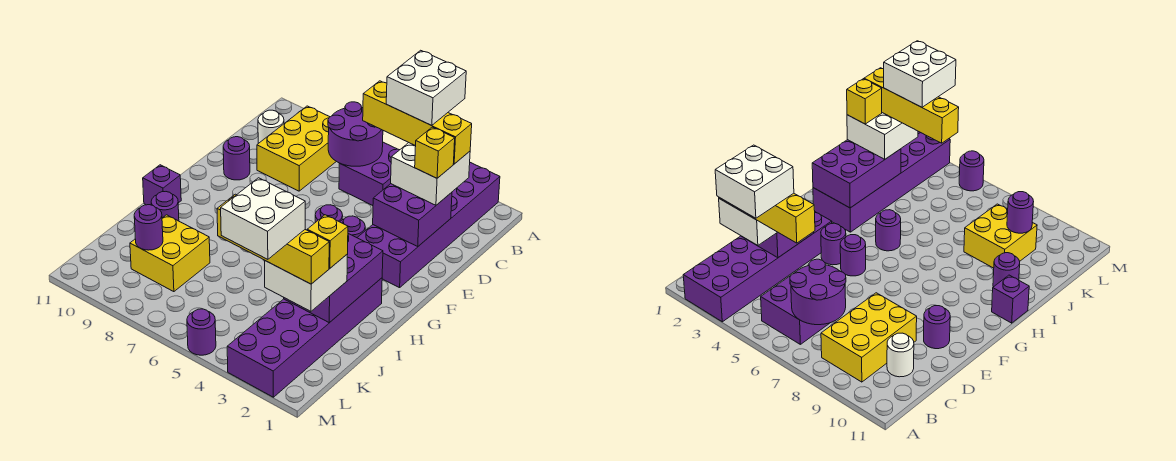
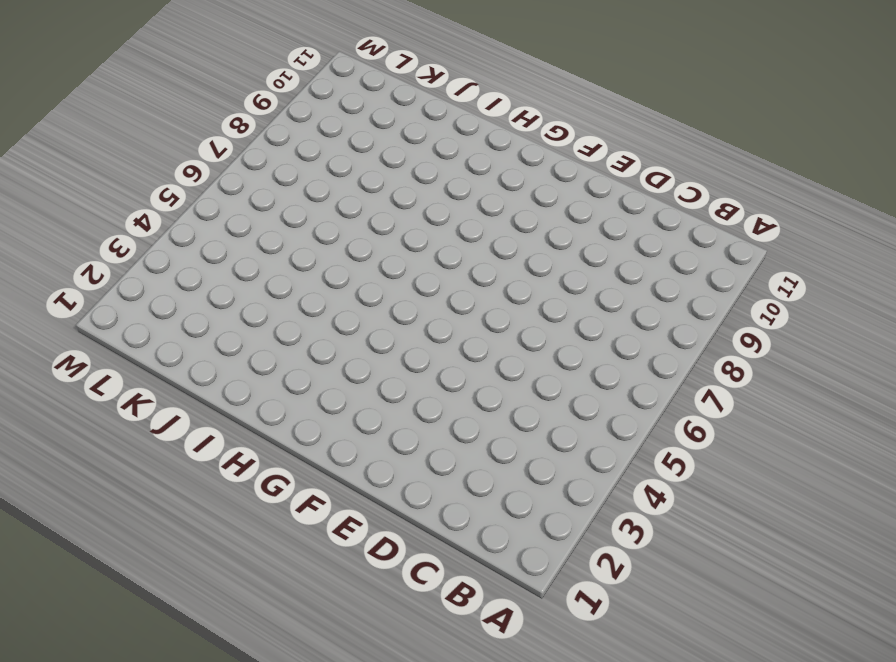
none -> purple 2x6 brick [357,163,500,288]
none -> purple 2x2 brick [339,142,399,206]
none -> yellow 2x3 brick [257,106,336,191]

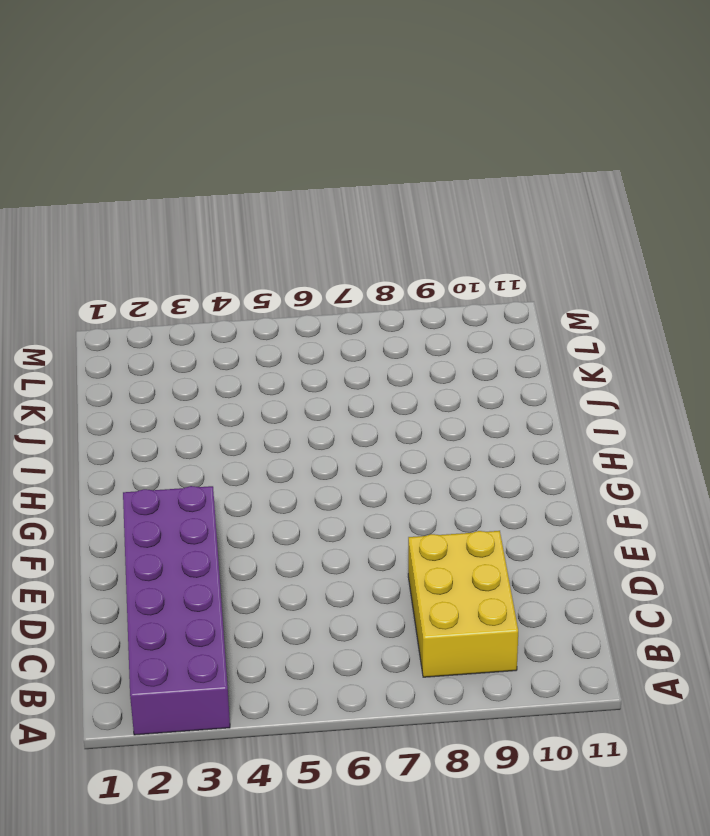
none -> purple 2x2 brick [339,142,399,206]
none -> white 1x1 round brick [258,110,284,143]
none -> purple 1x1 round brick [223,137,250,180]

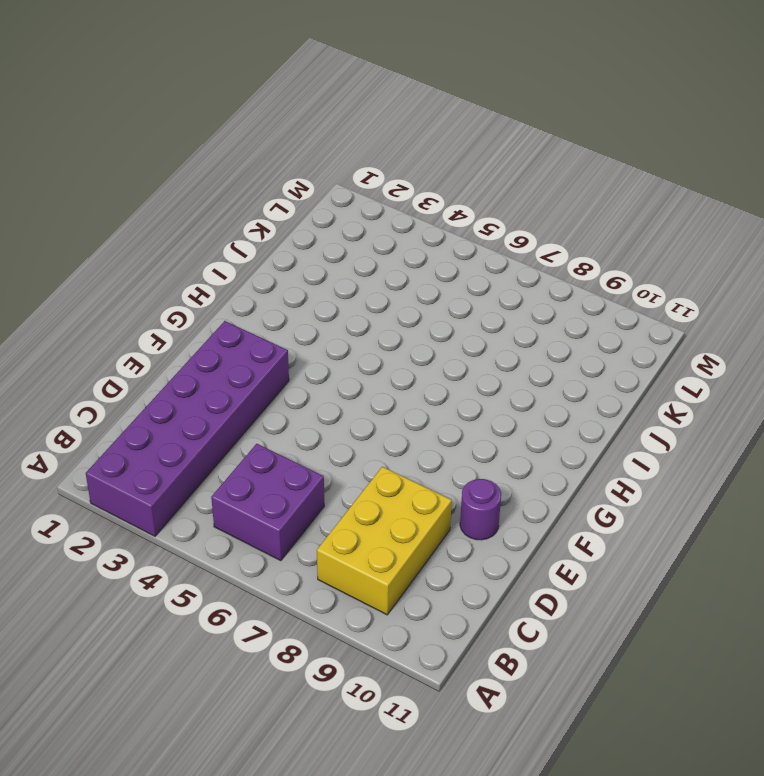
none -> white 1x1 round brick [258,110,284,143]
none -> purple 1x1 round brick [340,216,365,238]
none -> purple 1x1 round brick [315,205,343,222]

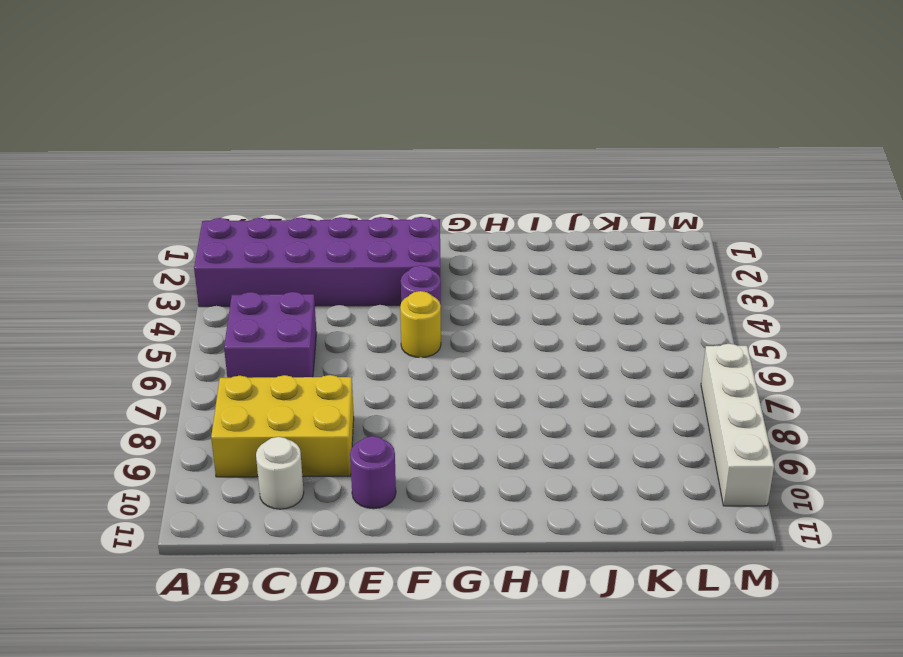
yellow 1x1 round brick [400,291,441,358] -> purple 1x1 round brick [315,205,343,222]
white 1x4 brick [701,344,774,506] -> none
none -> purple 2x6 brick [227,278,382,397]
none -> purple 1x1 round brick [876,210,901,251]
none -> purple 1x1 brick [143,165,181,205]

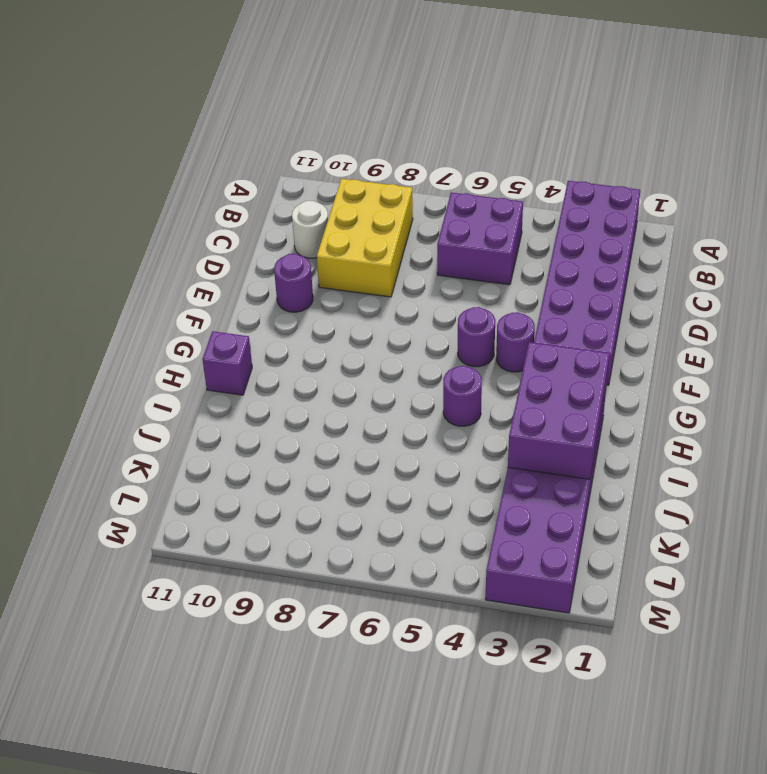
none -> purple 1x1 round brick [151,192,179,221]
none -> yellow 2x2 brick [130,215,210,292]
none -> purple 1x1 round brick [187,309,216,355]

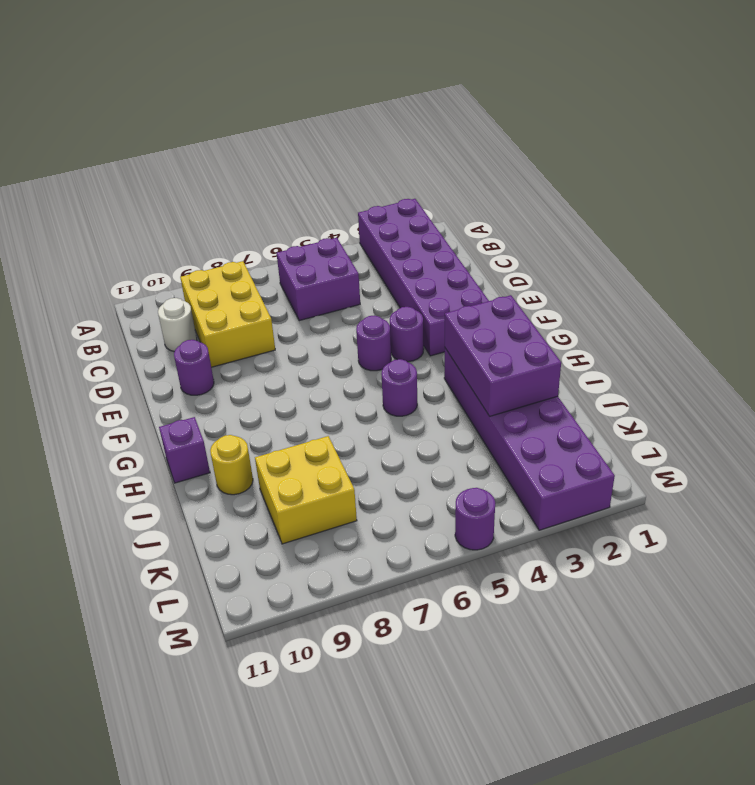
yellow 1x1 round brick [210,435,253,495] -> purple 1x1 round brick [151,192,179,221]
none -> purple 2x2 round brick [328,102,383,166]
none -> purple 2x2 brick [373,184,452,246]
none -> purple 1x1 round brick [134,205,163,250]

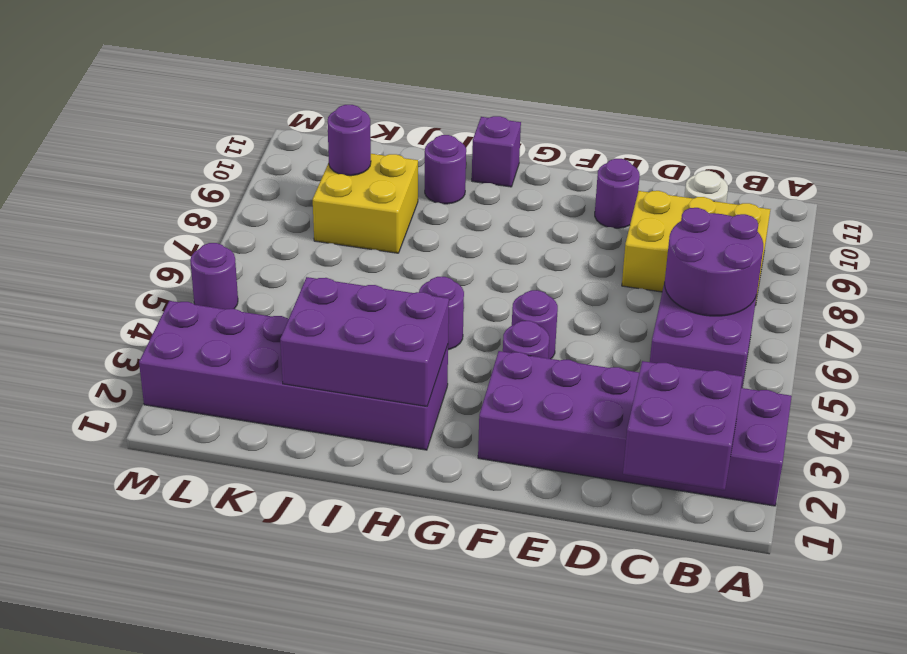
purple 2x2 brick [623,361,742,490] -> purple 2x2 brick moved to [373,184,452,246]
none -> white 2x2 brick [391,143,470,205]
none -> white 2x2 brick [265,254,348,311]
none -> yellow 1x4 brick [363,81,472,164]

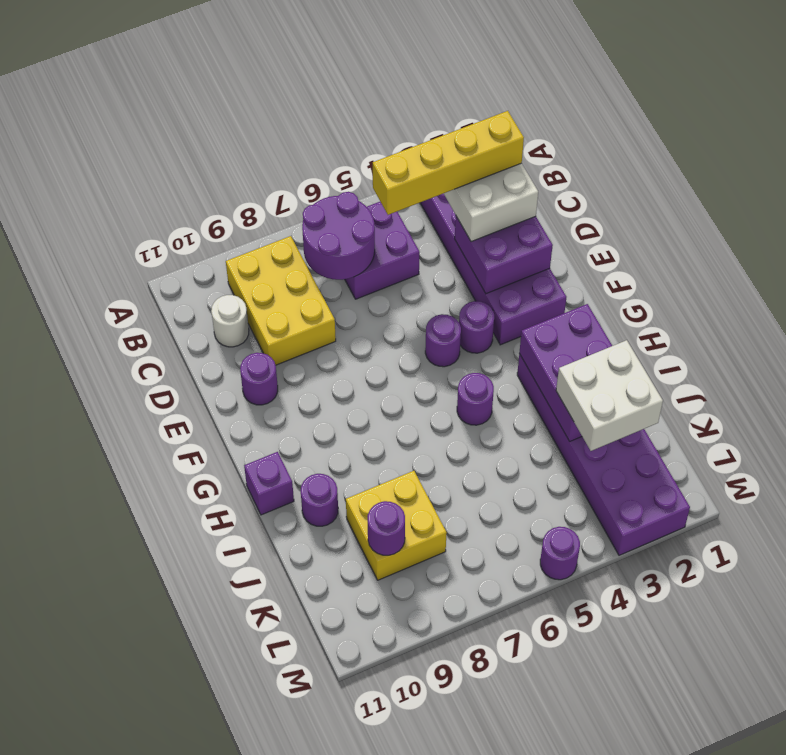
none -> yellow 1x1 brick [415,127,455,178]
none -> yellow 1x1 brick [307,215,348,268]
none -> yellow 1x4 brick [217,194,329,284]

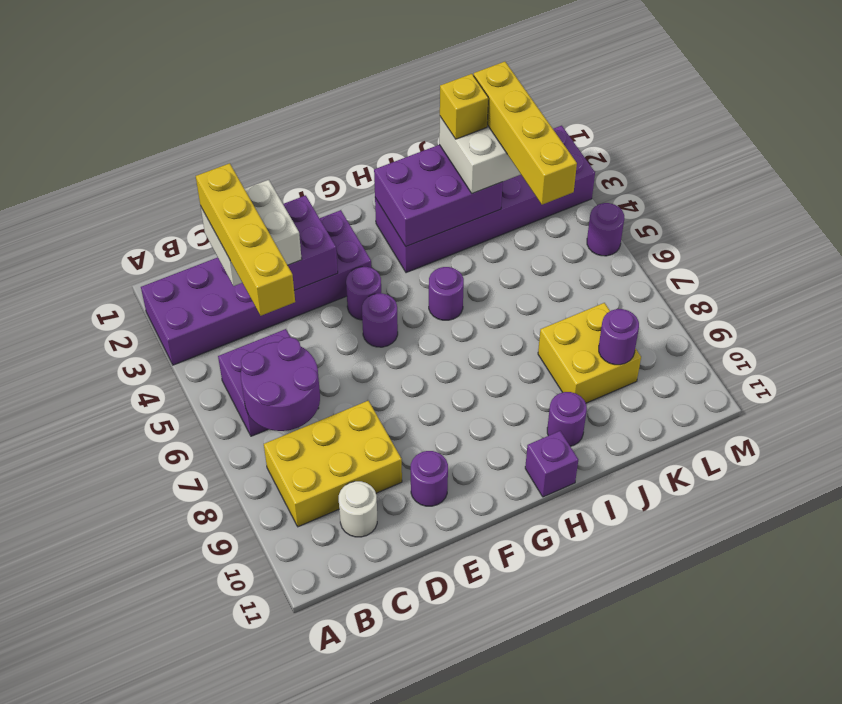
none -> yellow 1x1 brick [415,127,455,178]
none -> white 2x2 brick [386,50,466,126]
none -> white 2x2 brick [221,178,305,259]

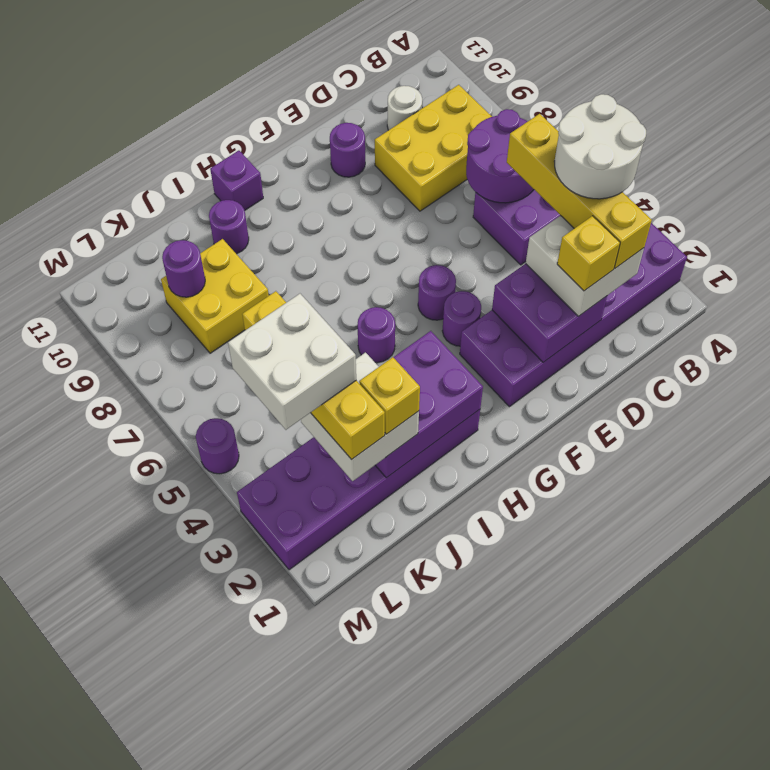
white 2x2 round brick [554,94,646,199] -> white 2x2 brick [386,50,466,126]

